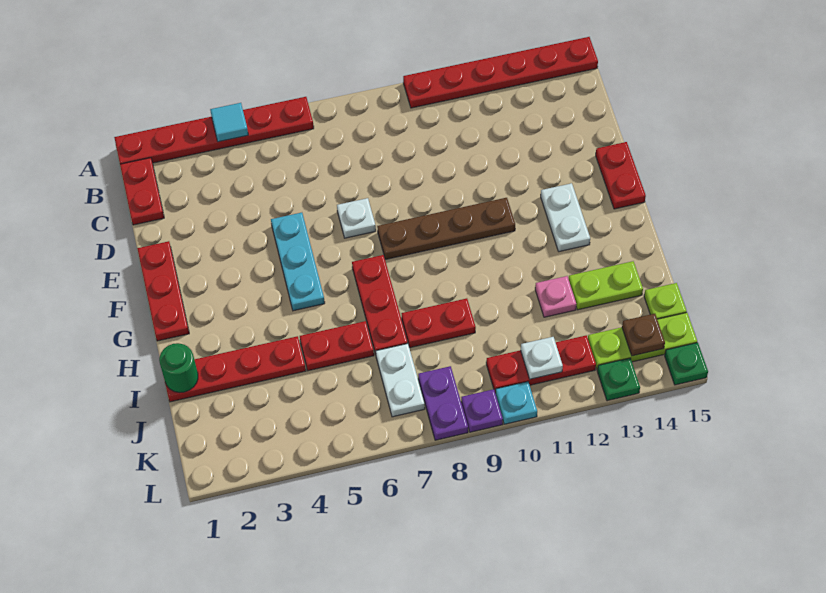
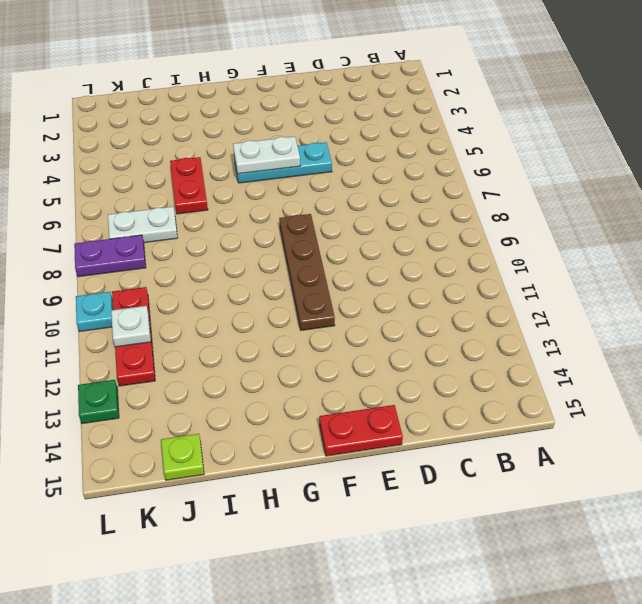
white 1x2 plate [233,136,300,174] -> white 1x2 plate moved to [541,183,590,252]
none -> red 1x6 plate [114,97,314,164]
none -> red 1x6 plate [403,37,598,108]
none -> red 1x2 plate [120,158,164,225]

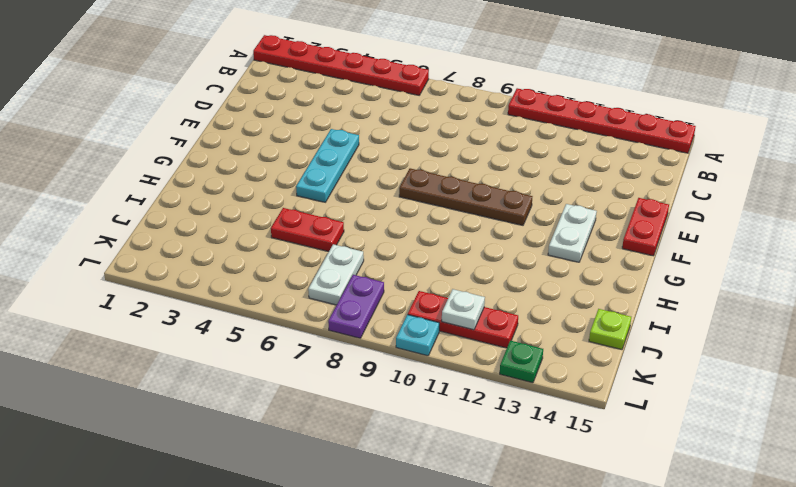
none -> red 1x2 plate [120,158,164,225]
none -> red 1x3 plate [137,241,189,341]
none -> white 1x1 plate [337,198,376,238]

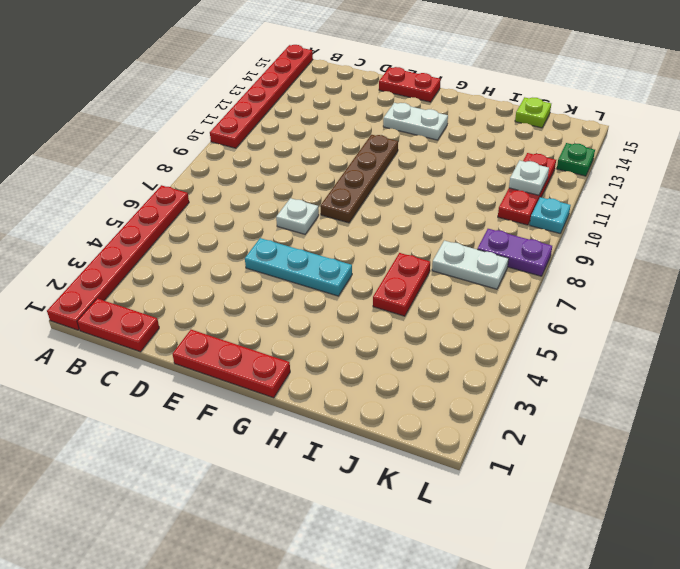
none -> red 1x3 plate [352,255,408,354]
none -> red 1x4 plate [165,336,306,402]
none -> red 1x2 plate [402,298,476,348]

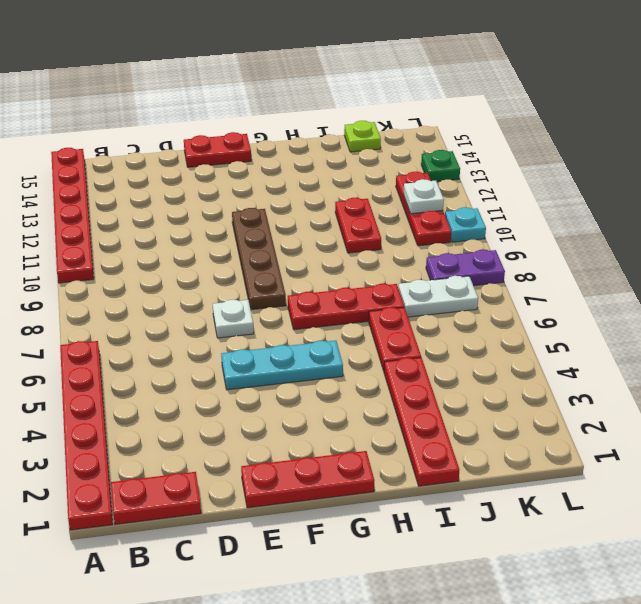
red 1x2 plate [335,198,381,253] -> red 1x2 plate moved to [402,298,476,348]
none -> white 1x2 plate [541,183,590,252]
none -> pink 1x1 plate [535,276,576,317]
none -> lime 1x2 plate [569,261,643,310]

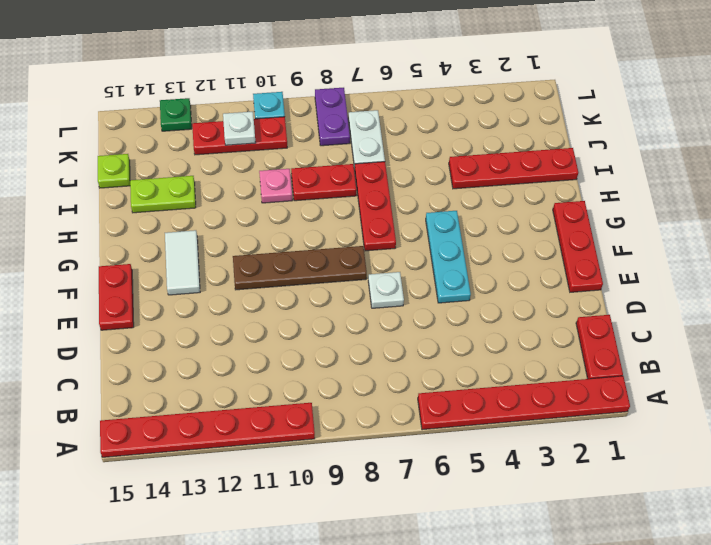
white 1x2 tile [165,230,200,295] -> white 1x2 plate [541,183,590,252]
pink 1x1 plate [259,169,292,203] -> pink 1x1 plate moved to [535,276,576,317]
none -> red 1x2 plate [300,321,374,371]
none -> lime 1x3 plate [588,313,697,370]
none -> purple 1x1 plate [461,389,503,432]

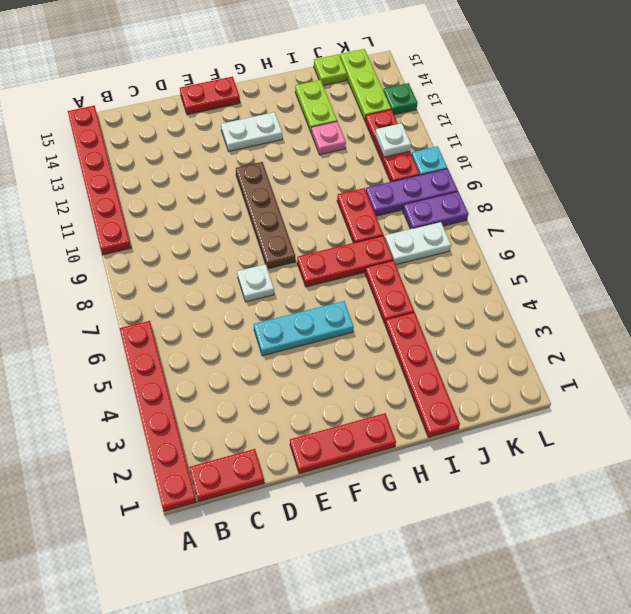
purple 1x3 plate [366,169,458,216] -> purple 1x1 plate [461,389,503,432]
none -> green 1x1 plate [665,343,708,385]
none -> cyan 1x1 tile [210,103,248,142]
none -> green 1x1 round brick [159,343,198,393]

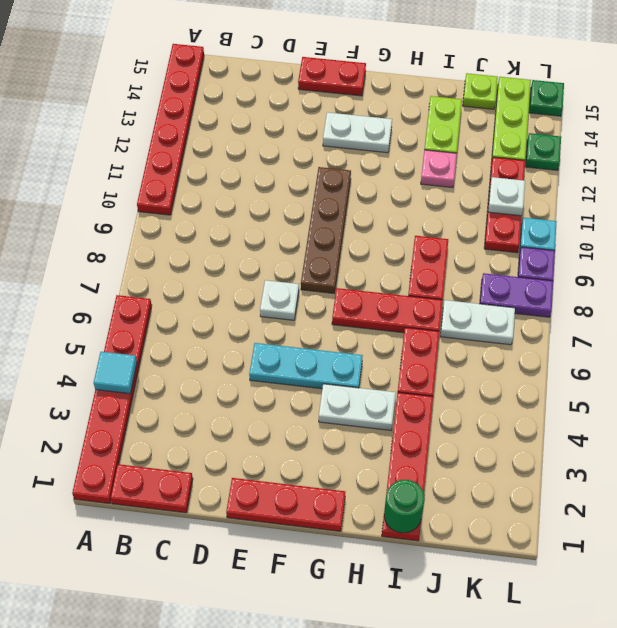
white 1x2 plate [319,384,396,430] -> none
none -> brown 1x1 plate [622,314,665,356]

